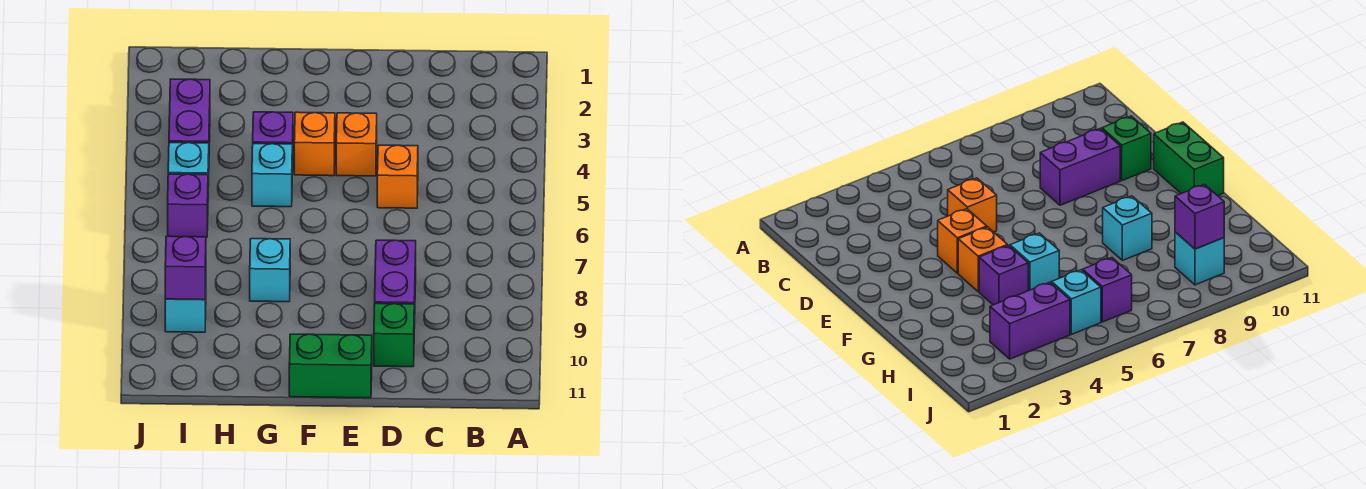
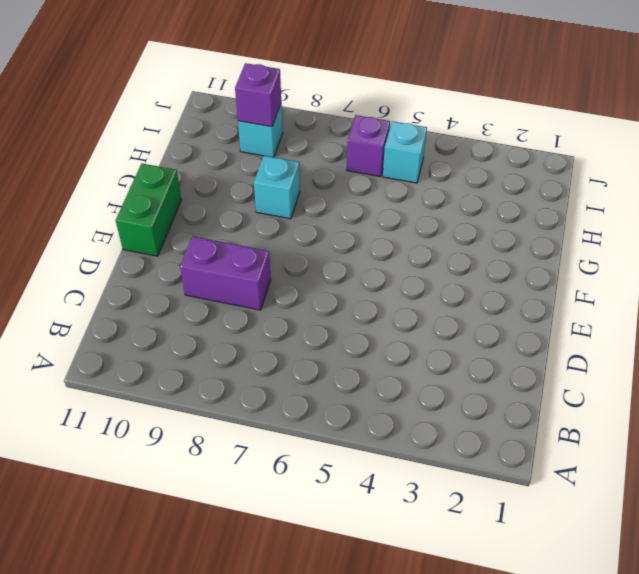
none -> orange 1x1 brick [377,145,418,208]
none -> green 1x1 brick [374,304,414,367]
none -> orange 1x1 brick [336,113,377,176]

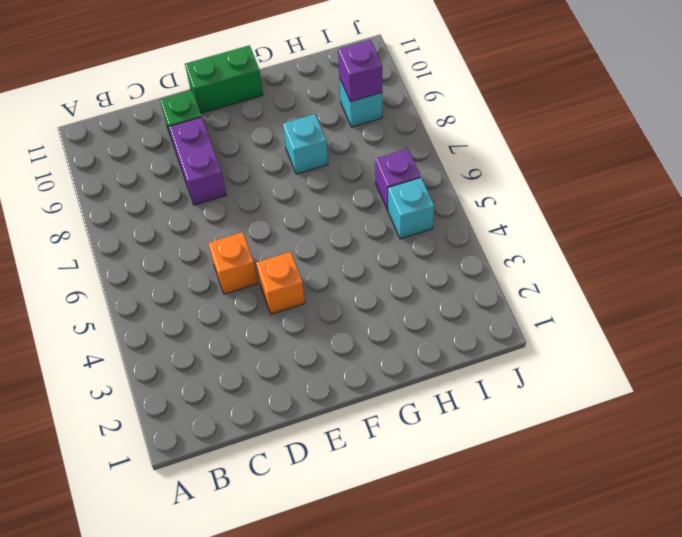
none -> orange 1x1 brick [294,112,335,176]
none -> purple 1x1 brick [253,112,293,172]
none -> cyan 1x1 brick [252,144,292,207]

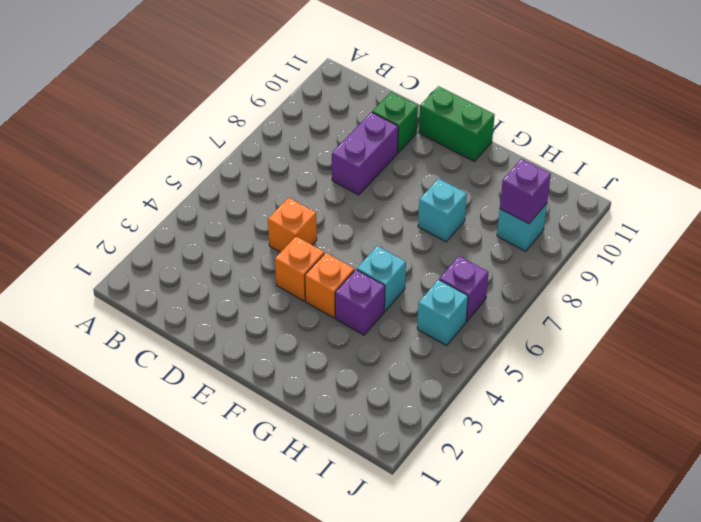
none -> purple 1x2 brick [169,79,210,143]

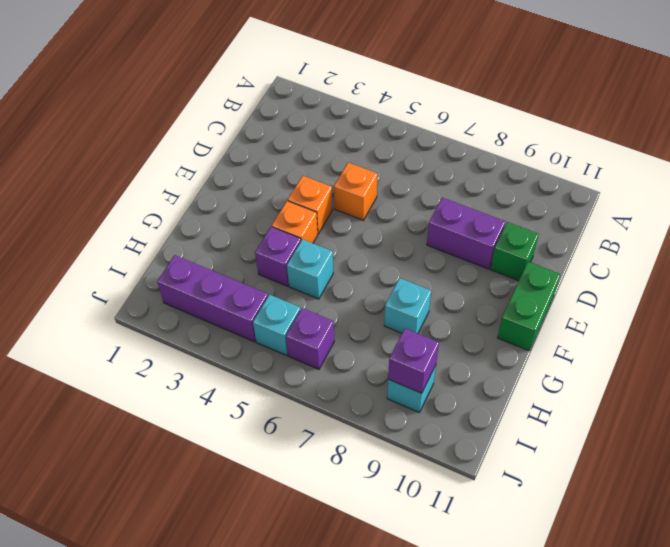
purple 1x3 brick [157,255,268,342] -> purple 1x2 brick [169,79,210,143]

